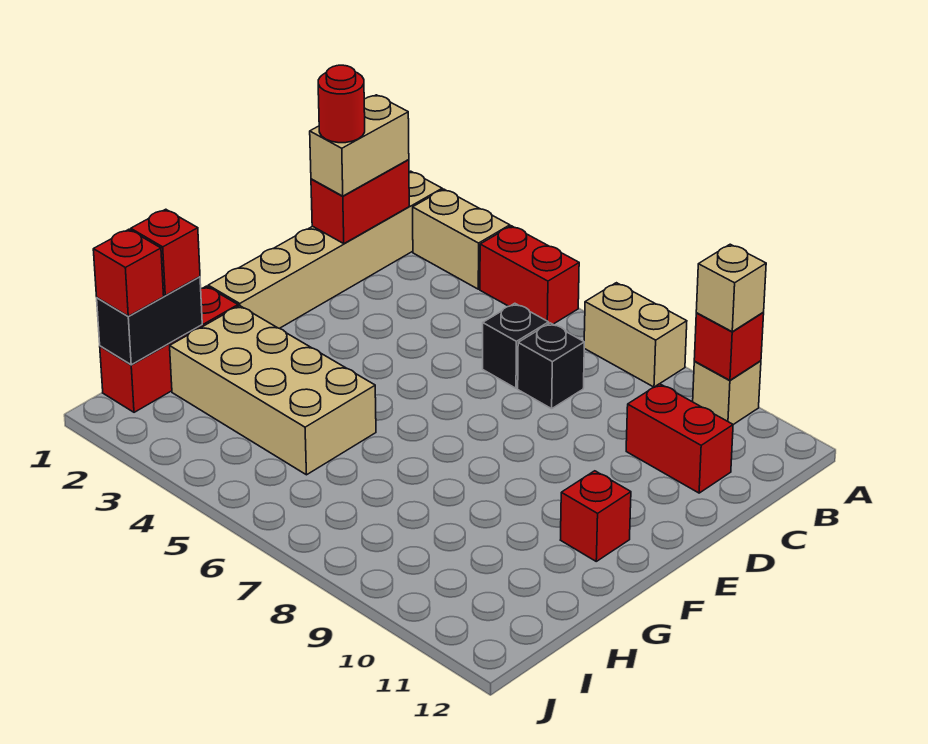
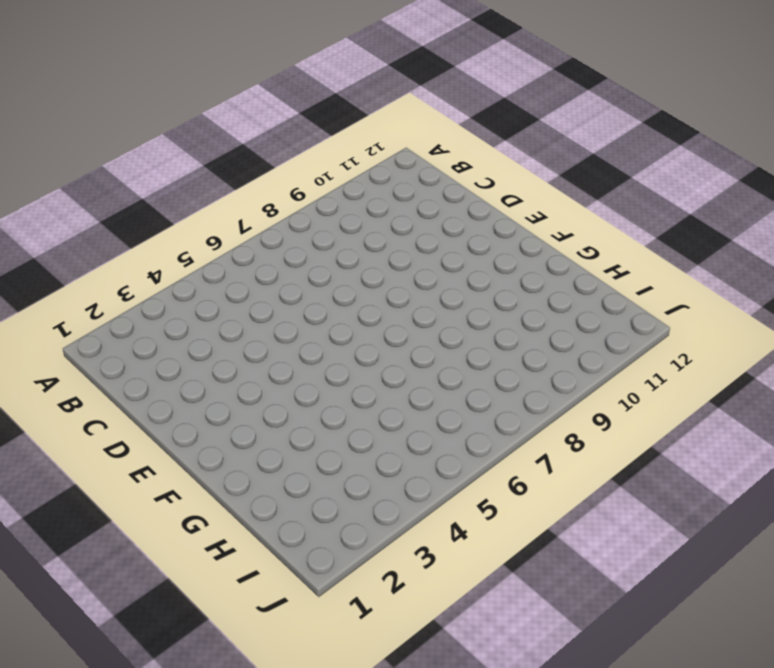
none -> tan 1x6 brick [208,171,442,328]
none -> tan 1x2 brick [413,189,510,289]
none -> red 1x2 brick [480,226,579,324]

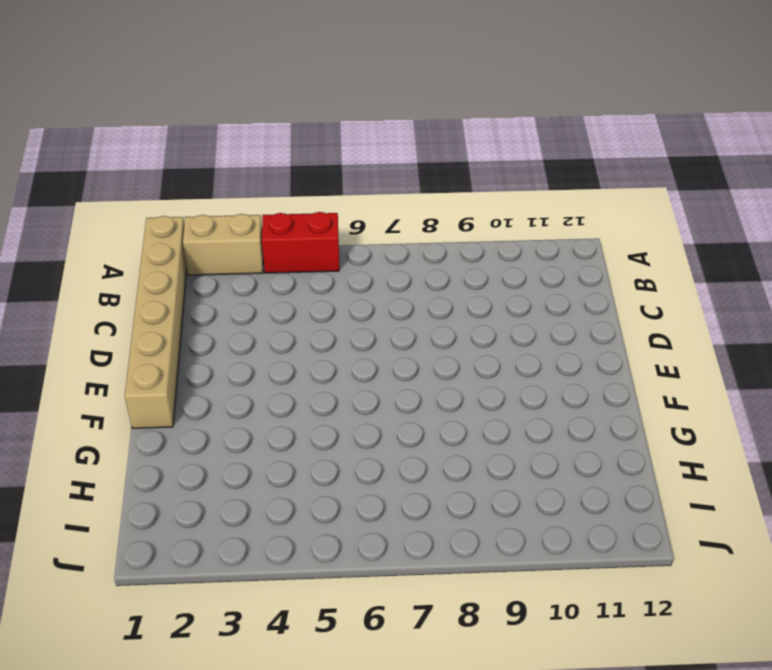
none -> tan 1x2 brick [584,283,687,387]
none -> tan 1x1 brick [693,361,761,425]
none -> black 1x1 brick [483,303,549,388]

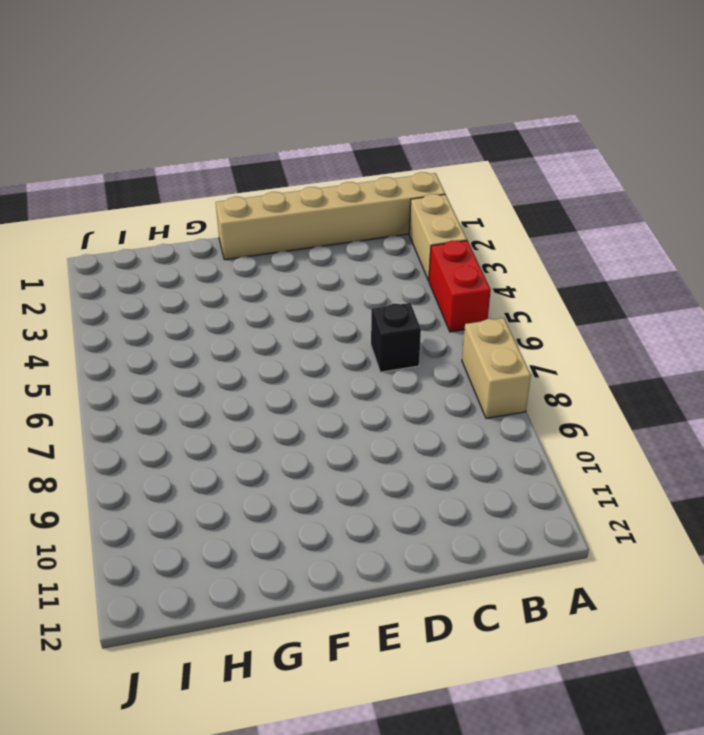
none -> tan 1x1 brick [693,361,761,425]
none -> black 1x1 brick [518,323,584,409]
none -> red 1x2 brick [626,384,733,493]

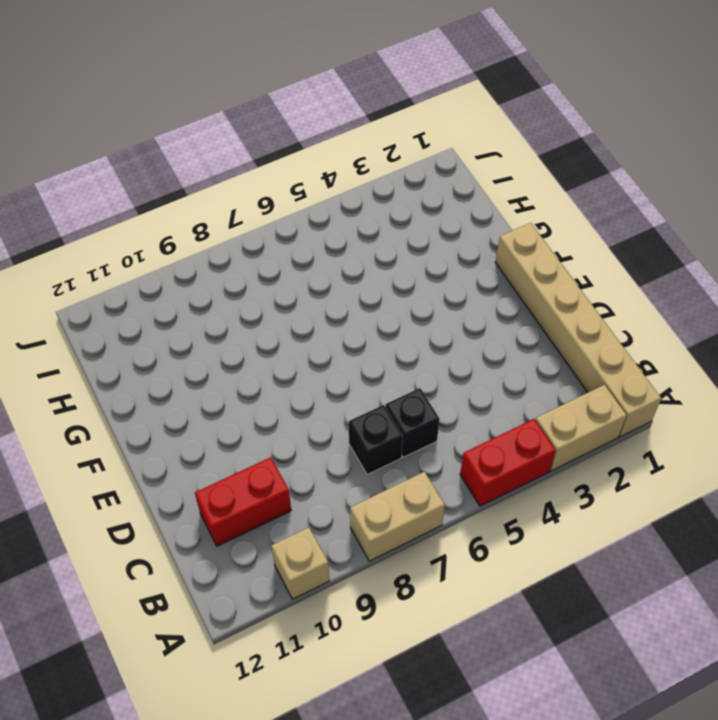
none -> red 1x1 brick [561,471,631,561]
none -> red 1x3 brick [100,286,238,412]
none -> tan 2x4 brick [170,306,376,475]

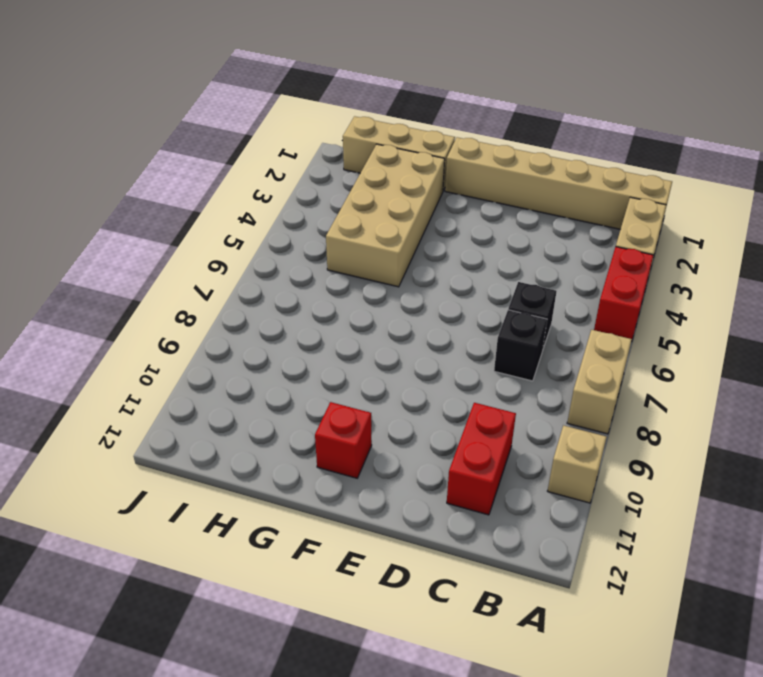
tan 1x3 brick [343,116,455,191] -> red 1x3 brick [100,286,238,412]
none -> red 1x1 brick [694,313,764,380]
none -> red 1x2 brick [311,160,409,244]
none -> black 1x2 brick [97,277,202,365]

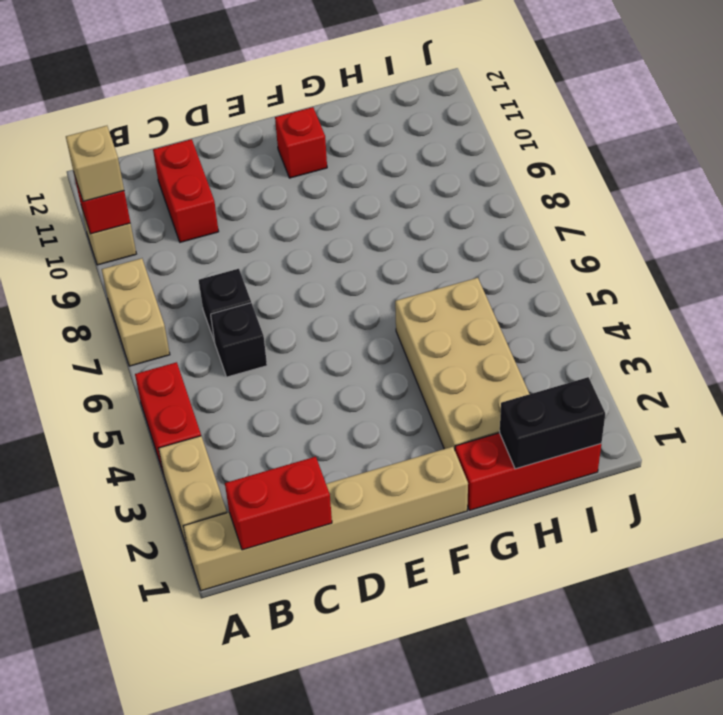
none -> tan 1x2 brick [310,95,409,196]
none -> red 1x1 brick [131,209,200,295]
none -> red 1x1 brick [93,229,164,316]

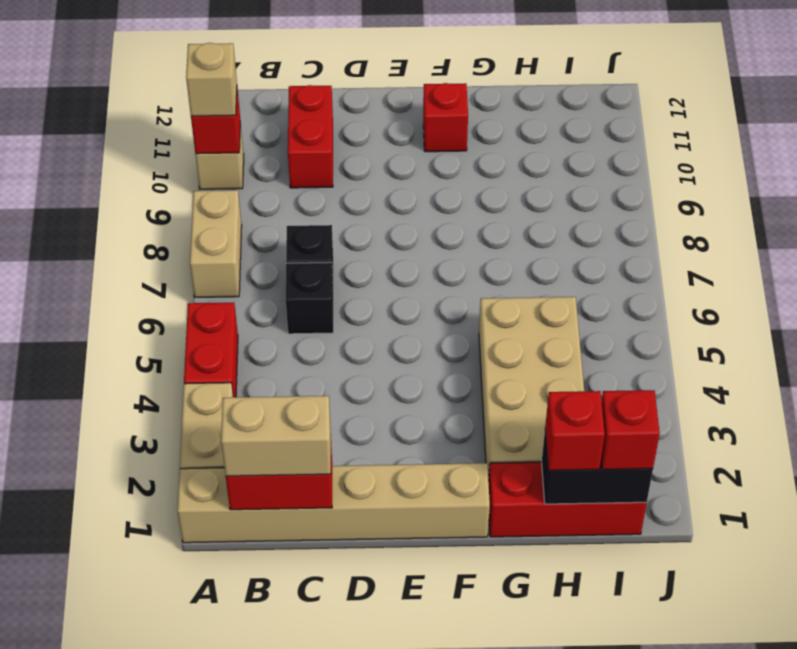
none -> red 1x1 round brick [318,65,365,143]

